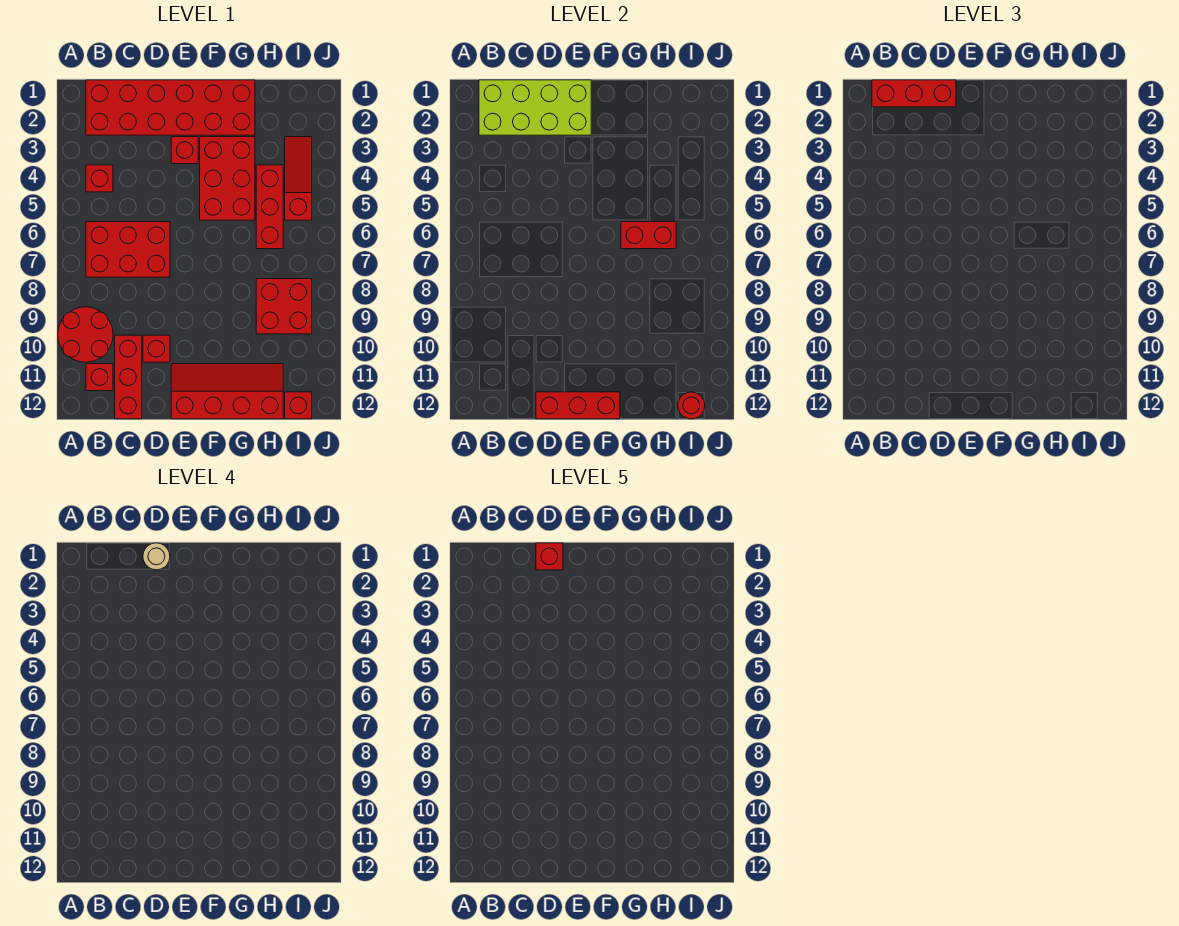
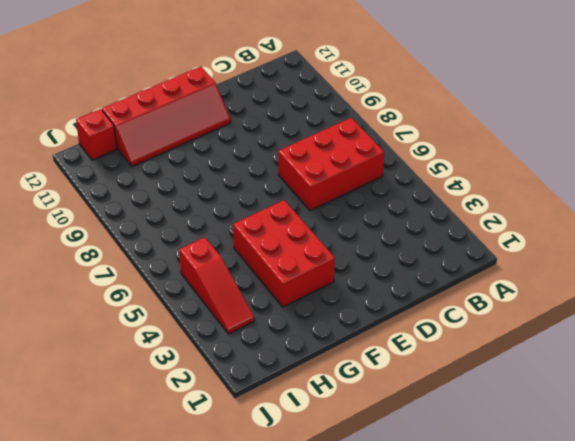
none -> red 2x2 round brick [58,307,113,362]
none -> red 2x6 brick [86,80,255,135]
none -> red 1x1 brick [86,165,113,192]

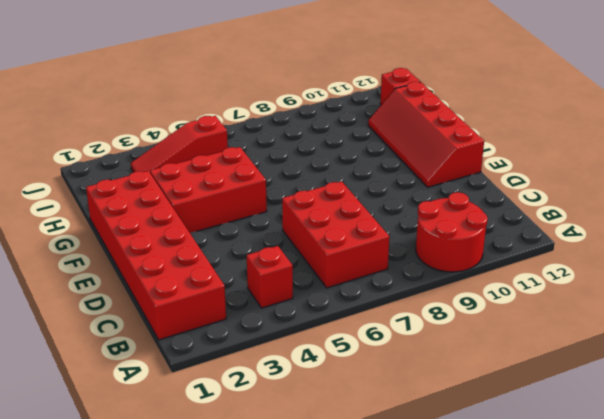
none -> red 1x1 brick [86,364,113,391]
none -> red 1x3 brick [115,335,142,419]
none -> red 1x1 brick [143,335,170,362]

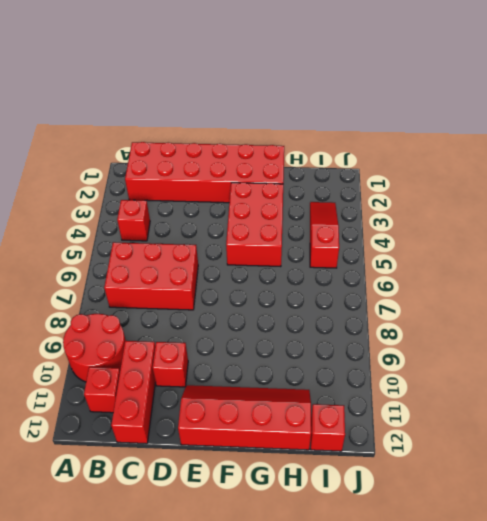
none -> red 1x1 brick [171,137,198,164]
none -> red 1x3 brick [256,165,283,249]
none -> red 2x2 brick [256,279,312,334]

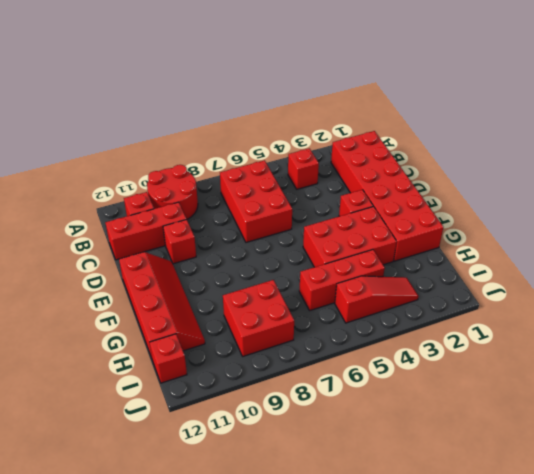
none -> lime 2x4 brick [479,80,591,135]
none -> red 1x3 brick [536,392,620,419]
none -> red 1x2 brick [621,222,676,249]

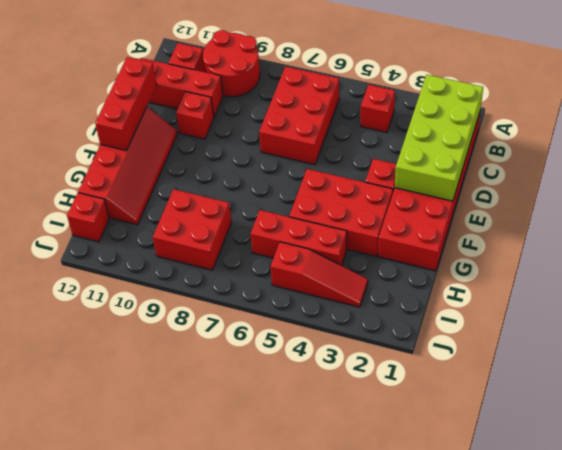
none -> red 1x2 brick [621,222,676,249]
none -> red 1x1 round brick [678,392,705,419]
none -> red 1x3 brick [872,80,956,107]

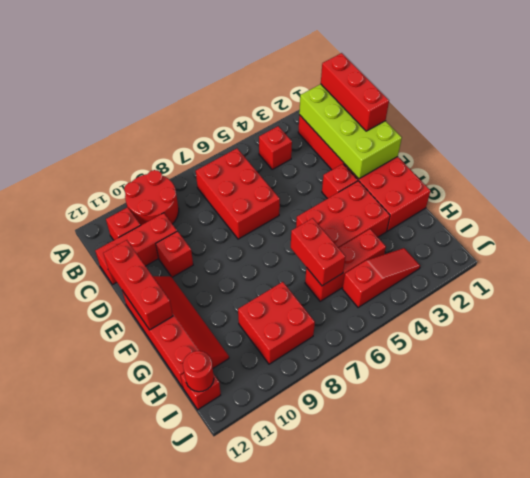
none -> tan 1x1 round brick [143,543,170,570]
none -> red 1x1 brick [536,543,563,570]

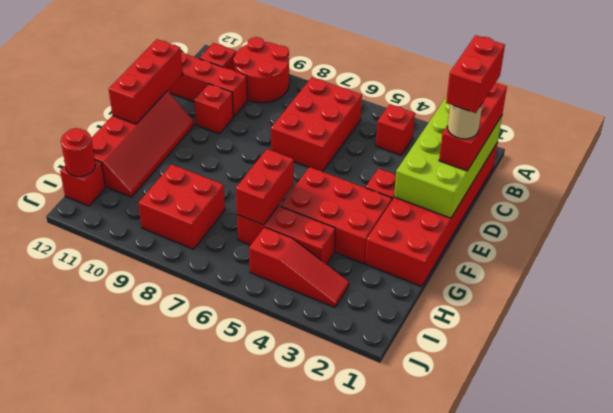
red 1x2 brick [446,35,505,113] -> red 1x1 brick [536,543,563,570]

